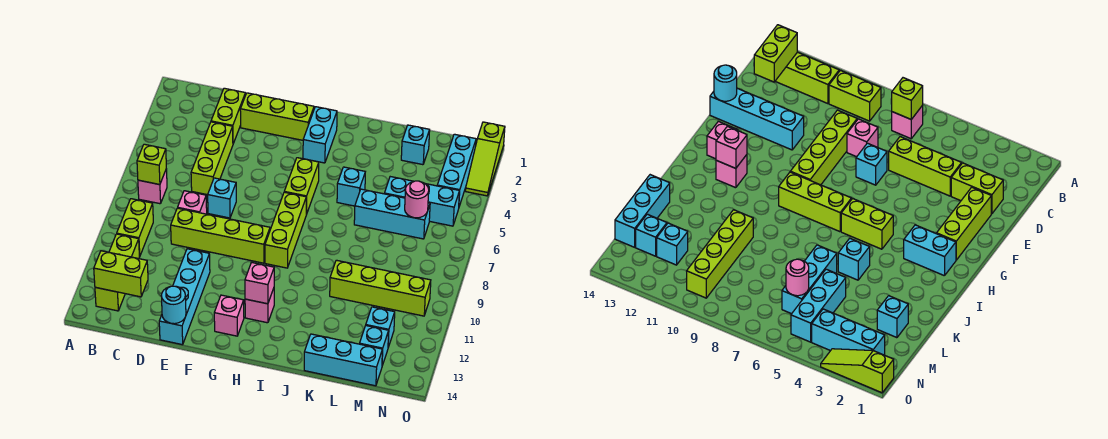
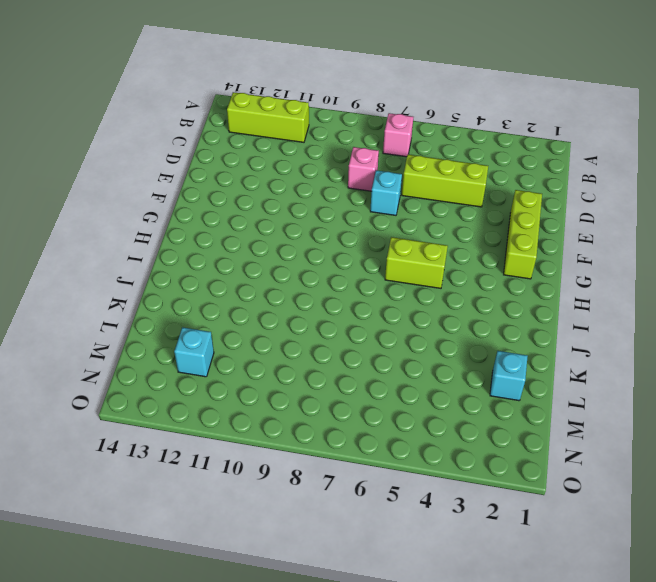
none -> lime 1x2 brick [117,199,153,257]
none -> lime 1x2 brick [211,88,245,144]
none -> lime 1x4 brick [171,208,270,263]
none -> cyan 1x4 brick [159,249,210,345]

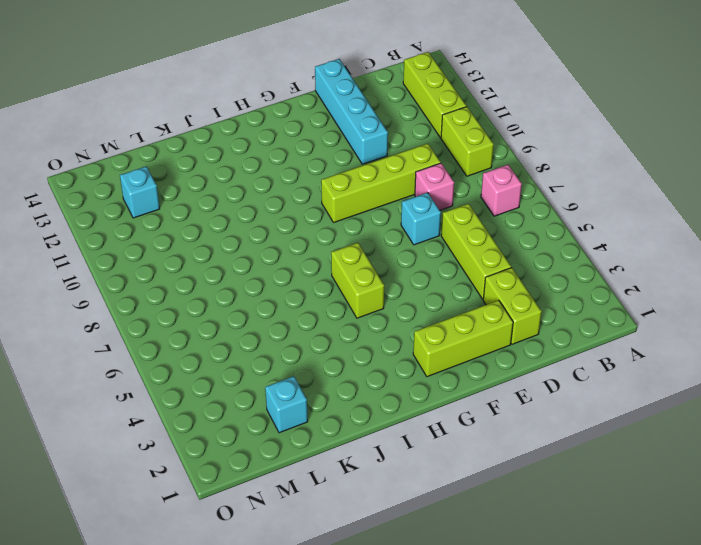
none -> pink 1x1 brick [214,295,244,336]
none -> cyan 1x2 brick [303,107,337,163]
none -> lime 1x3 brick [265,192,306,268]
none -> pink 1x1 brick [245,288,274,323]

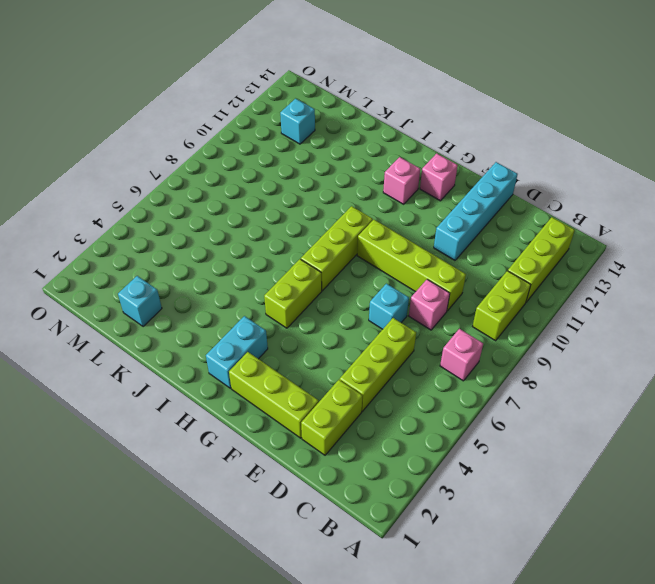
none -> cyan 1x1 brick [337,167,365,206]
none -> cyan 1x3 brick [354,189,430,239]
none -> lime 1x4 brick [330,260,431,316]
none -> cyan 1x3 brick [304,334,382,386]

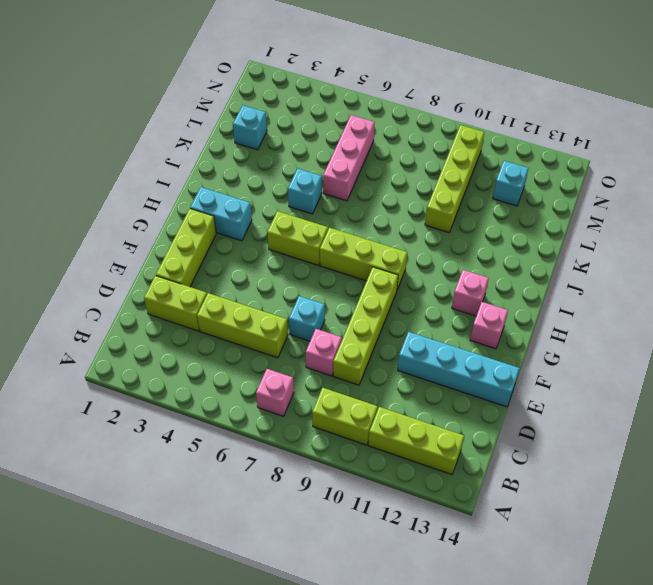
pink 1x3 brick [323,115,375,201] -> cyan 1x3 brick [354,189,430,239]
none -> cyan 1x3 brick [304,334,382,386]
none -> cyan 1x3 brick [384,177,460,226]
none -> cyan 1x1 brick [360,326,389,365]
none -> cyan 1x3 brick [437,134,476,206]

